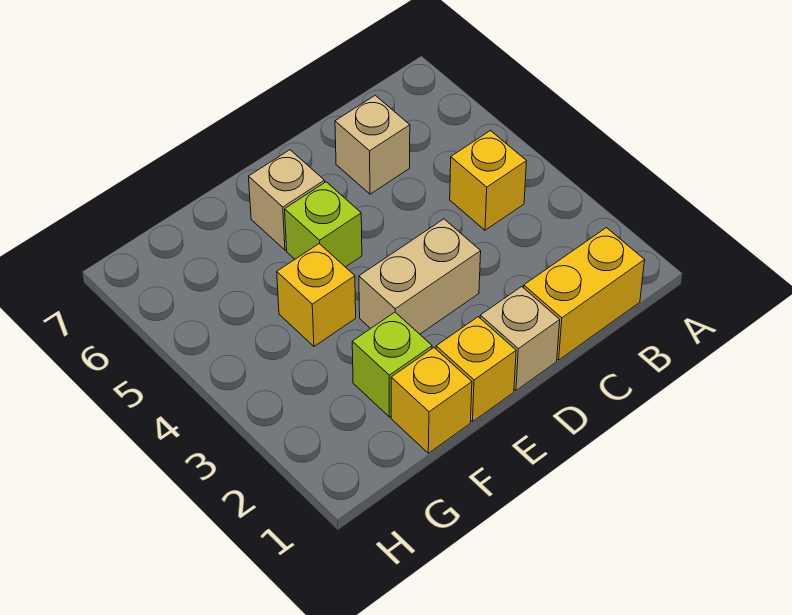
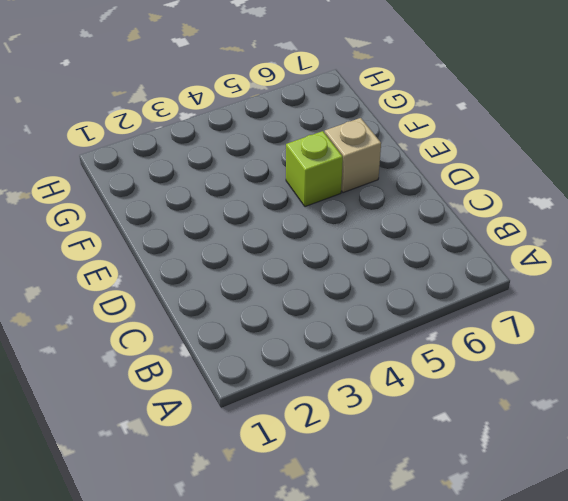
none -> yellow 1x2 brick [524,228,645,360]
none -> yellow 1x1 brick [450,131,527,230]

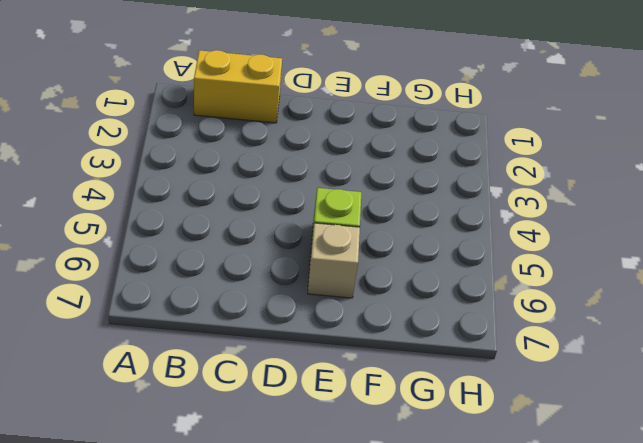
none -> yellow 1x1 brick [450,131,527,230]
none -> tan 1x1 brick [335,95,410,194]

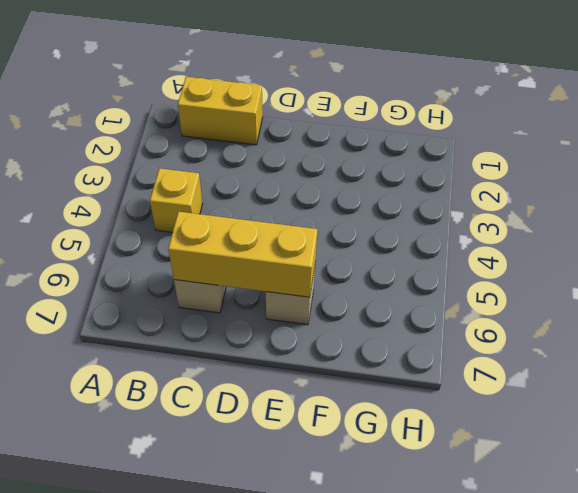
yellow 1x3 brick [168,212,317,297] -> none
none -> tan 1x1 brick [480,287,560,391]
none -> tan 1x2 brick [359,219,481,334]

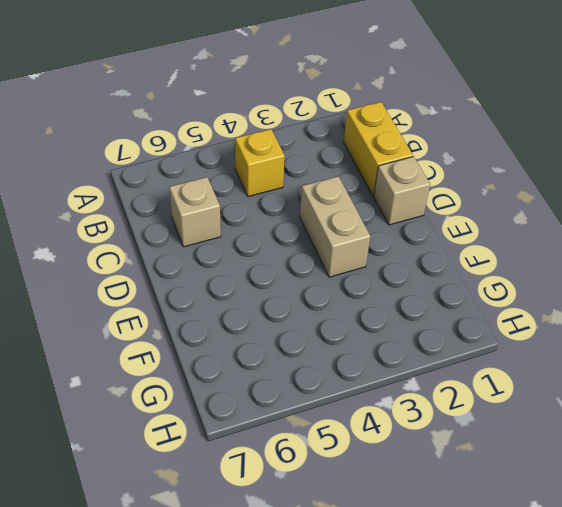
none -> yellow 1x1 brick [436,317,516,422]
none -> lime 1x1 brick [285,182,362,267]

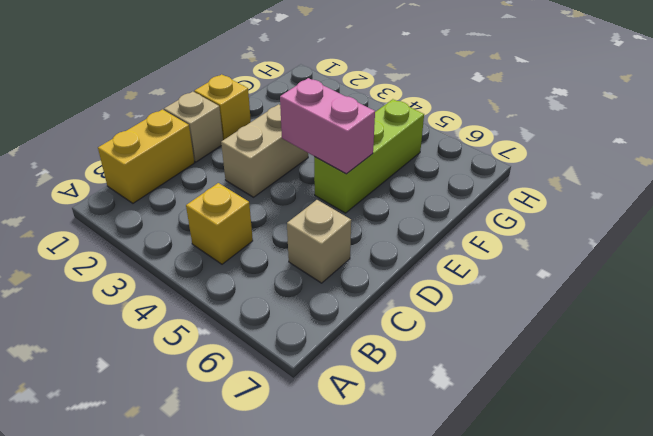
pink 1x2 brick [280,78,375,174] -> none
lime 1x3 brick [314,99,424,213] -> lime 1x1 brick [285,182,362,267]
none -> tan 1x1 brick [249,150,325,250]
none -> yellow 1x1 brick [391,348,472,453]

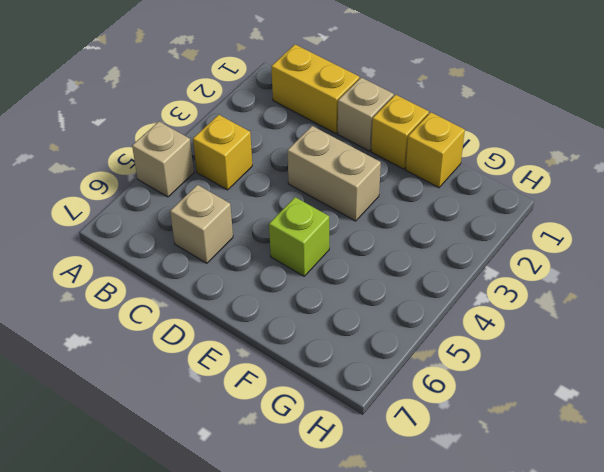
tan 1x1 brick [132,122,194,197] -> tan 1x1 brick moved to [249,150,325,250]
none -> lime 1x1 brick [352,312,432,417]
none -> yellow 1x1 brick [277,244,356,346]

